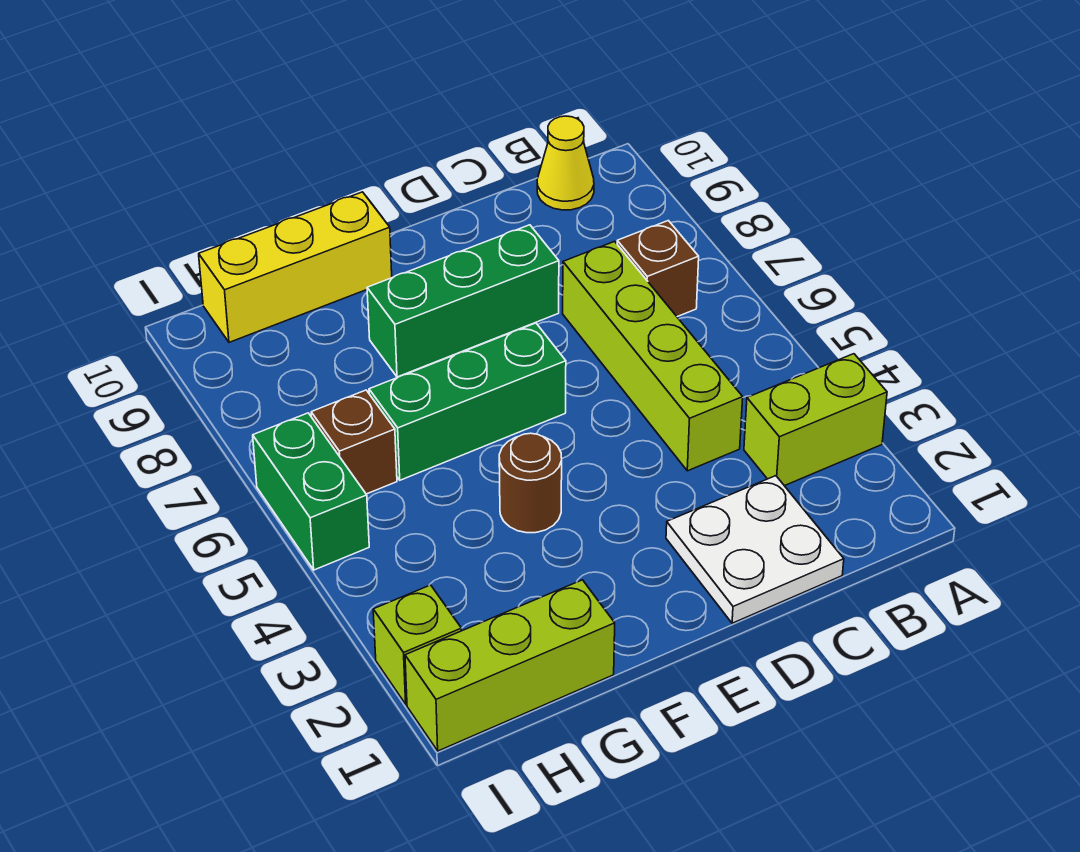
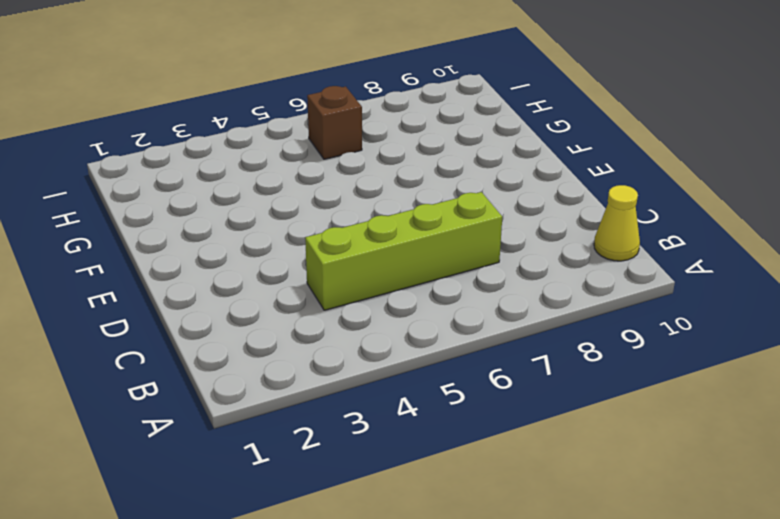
none -> lime 1x2 brick [744,354,887,486]
none -> brown 1x1 brick [617,221,699,317]
none -> white 2x2 plate [666,476,844,623]

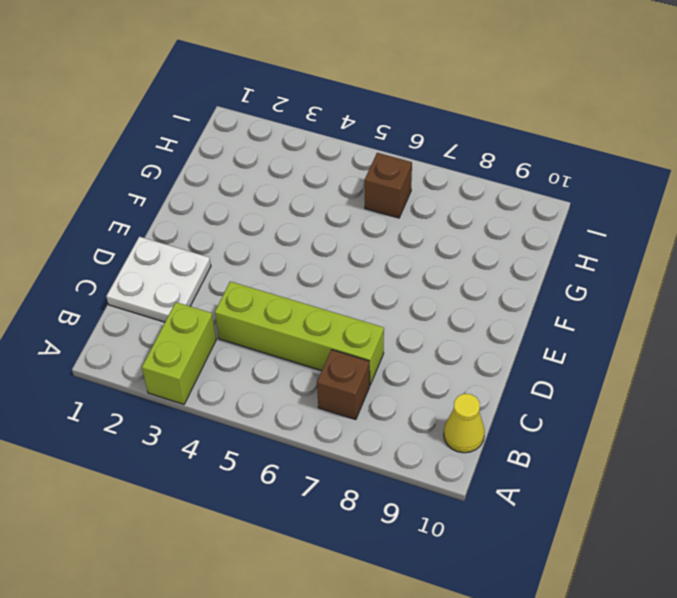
none -> green 1x3 brick [367,225,559,377]
none -> green 1x3 brick [369,323,566,480]
none -> brown 1x1 round brick [499,433,562,533]

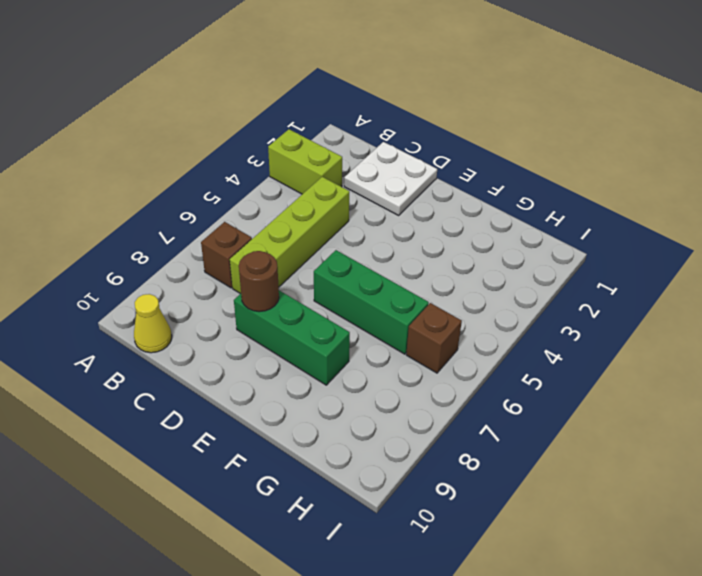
brown 1x1 round brick [239,251,279,312] -> brown 1x1 round brick moved to [499,433,562,533]
none -> yellow 1x3 brick [199,192,392,342]
none -> lime 1x3 brick [405,580,615,751]
none -> lime 1x1 brick [373,585,462,704]

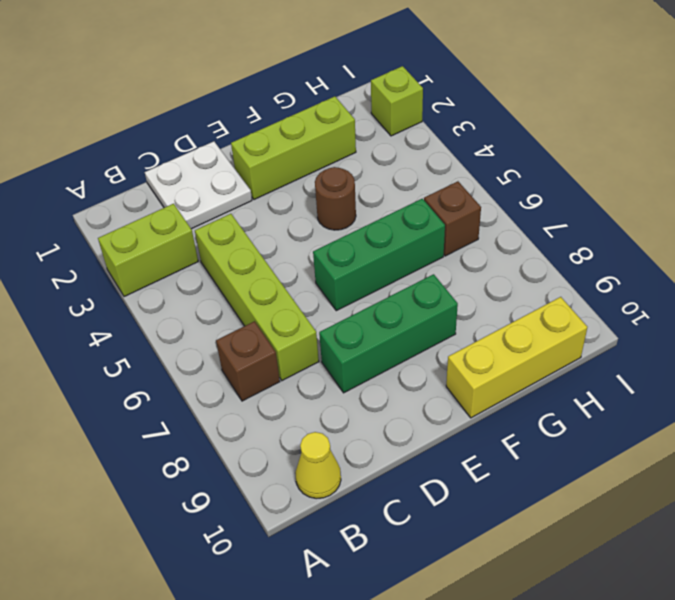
lime 1x3 brick [231,96,356,200] -> lime 1x3 brick moved to [405,580,615,751]
none -> green 1x2 brick [253,413,369,570]

